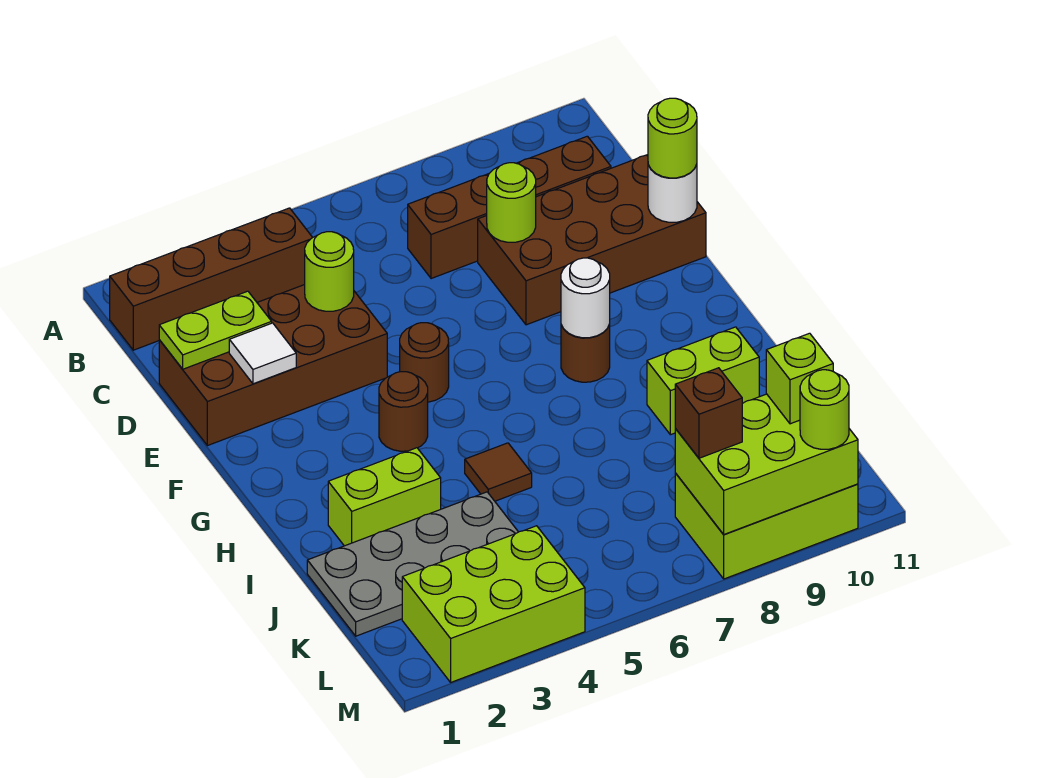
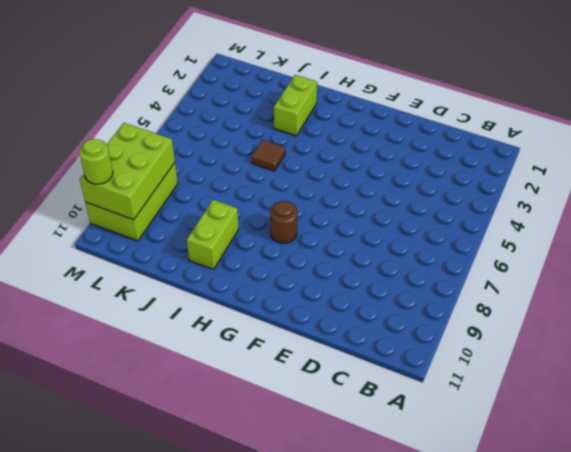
none -> brown 1x4 brick [110,208,313,350]
none -> brown 1x4 brick [408,136,611,279]
none -> brown 2x4 brick [159,285,387,446]

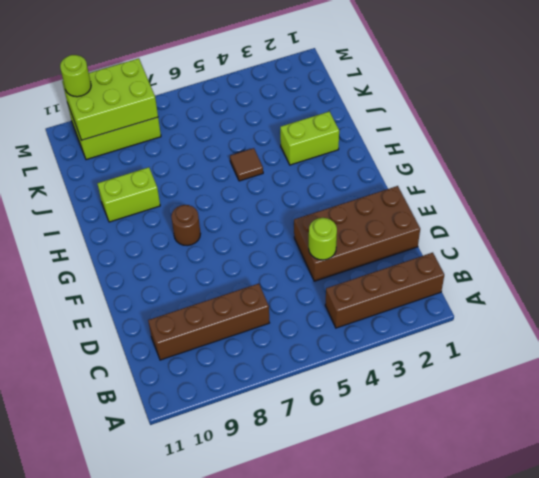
none -> brown 2x4 brick [478,155,706,325]
none -> brown 1x1 round brick [400,323,449,402]
none -> brown 1x1 round brick [379,372,428,451]

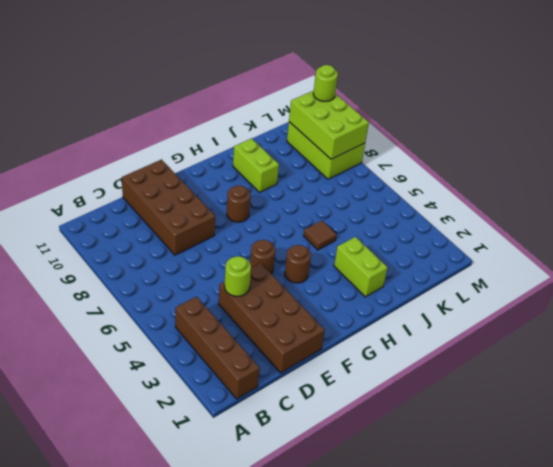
none -> brown 1x4 brick [408,136,611,279]
none -> grey 2x4 plate [307,492,518,636]
none -> lime 2x3 brick [402,526,585,682]

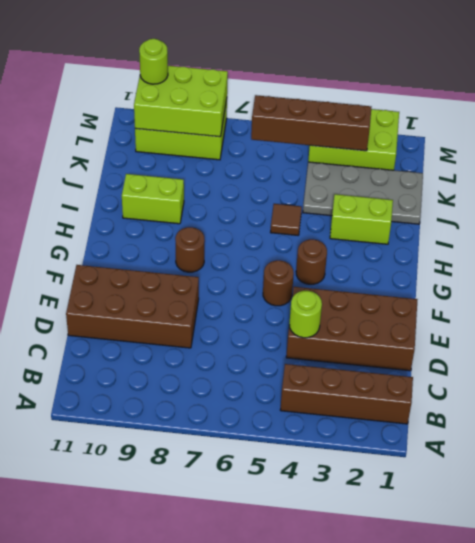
brown 1x4 brick [251,95,371,151] -> brown 1x4 brick moved to [408,136,611,279]
none -> lime 1x2 plate [159,291,272,369]
none -> lime 1x1 round brick [487,163,536,242]
none -> white 1x1 tile [229,323,296,384]

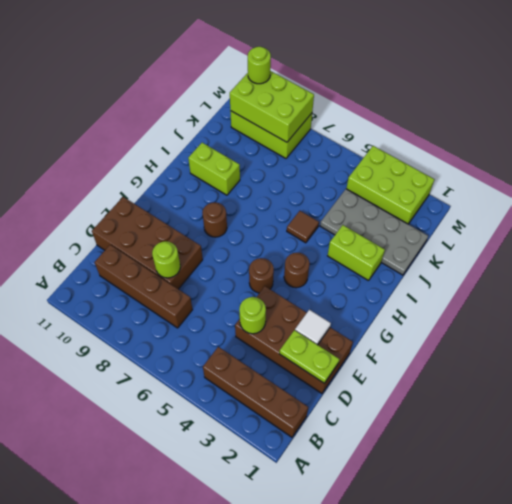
none -> white 1x1 round brick [648,164,697,222]
none -> white 1x1 round brick [561,258,610,338]
none -> lime 1x1 round brick [648,98,697,178]

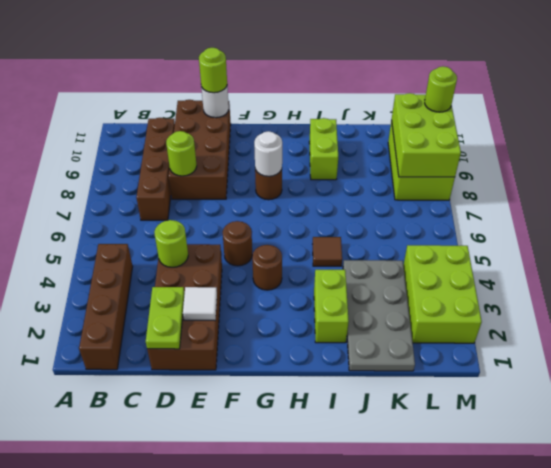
none -> brown 1x1 brick [675,368,742,458]
none -> lime 1x1 brick [766,333,833,424]

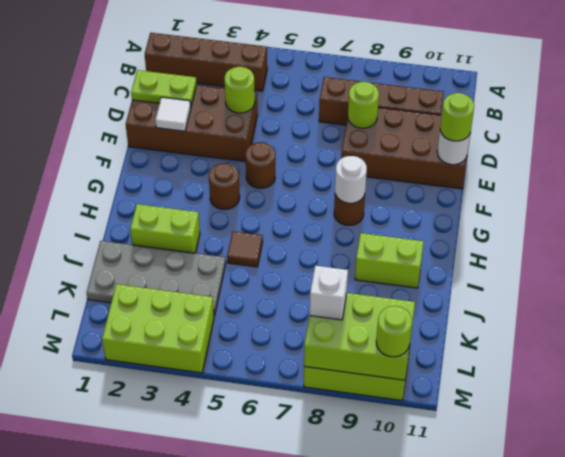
white 1x1 brick [310,266,348,320] -> brown 1x1 brick [675,368,742,458]
none -> lime 1x1 brick [766,333,833,424]

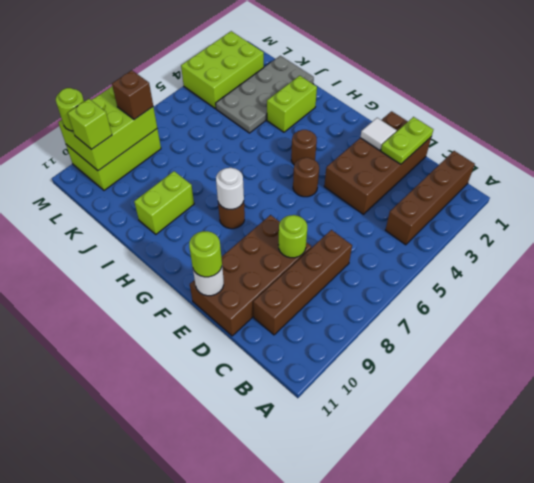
none -> brown 1x1 tile [465,443,532,501]
none -> lime 1x1 round brick [305,232,354,311]

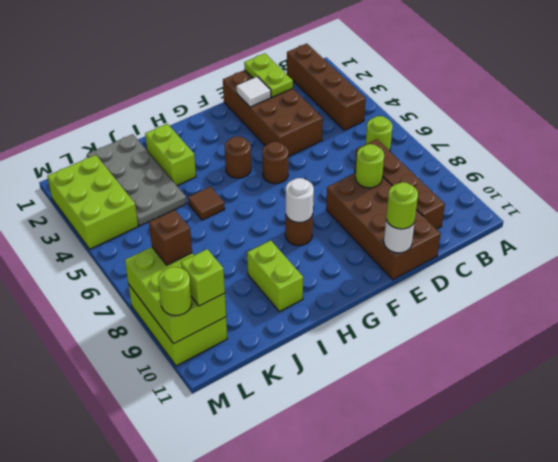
lime 1x1 round brick [366,116,393,151] -> lime 1x1 round brick moved to [305,232,354,311]

